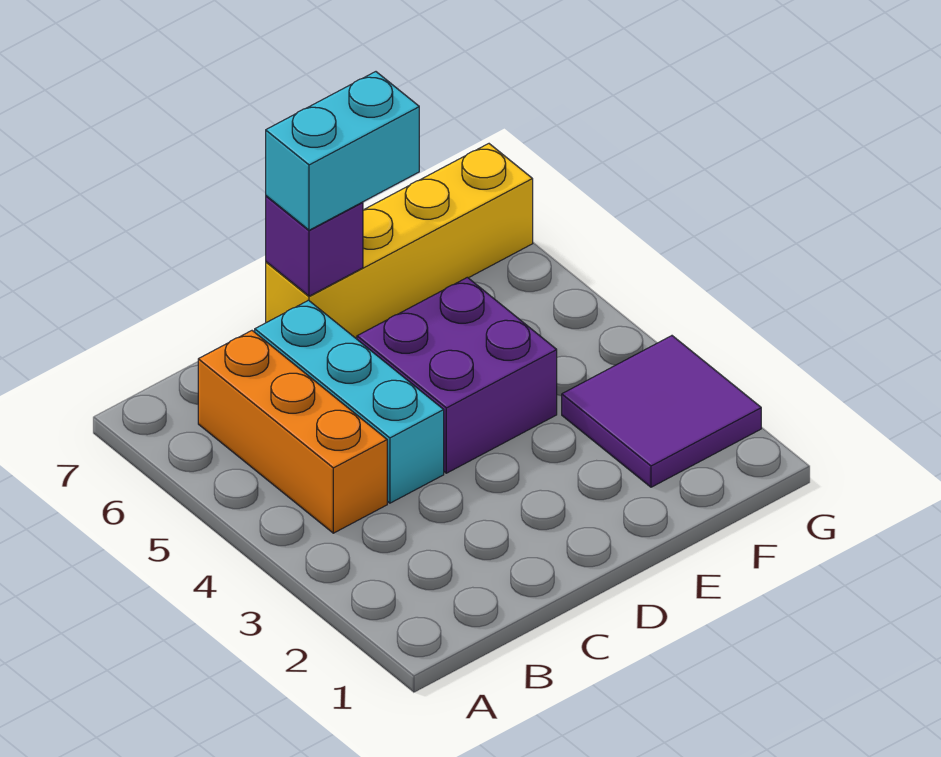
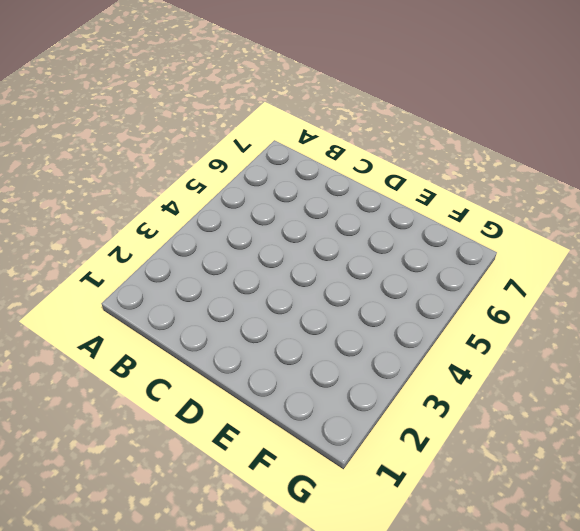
none -> orange 1x3 brick [198,331,387,533]
none -> cyan 1x3 brick [255,300,444,503]

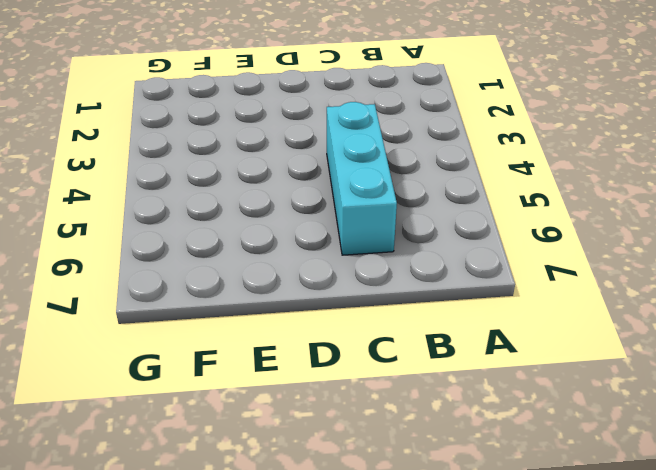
none -> orange 1x3 brick [198,331,387,533]
none -> purple 2x2 brick [357,277,557,473]

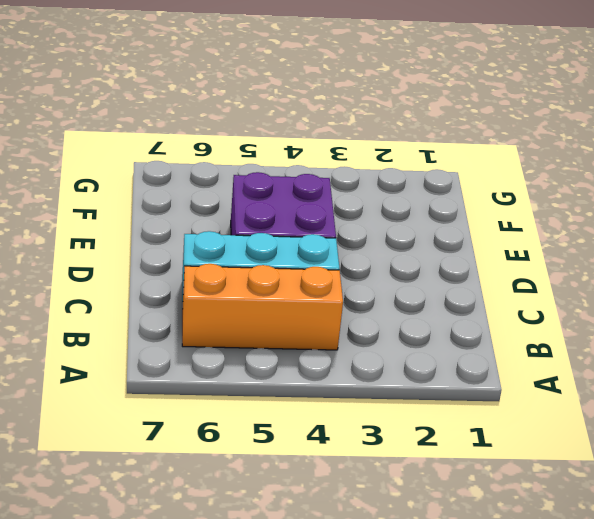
none -> yellow 1x4 brick [266,144,533,338]
none -> purple 2x2 tile [562,336,761,487]

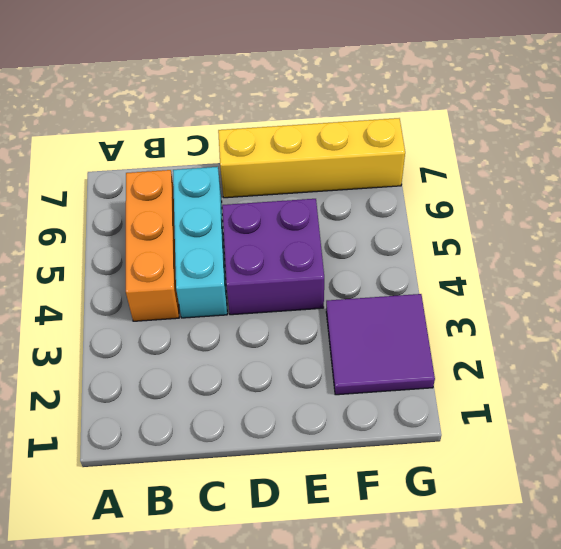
none -> purple 1x1 brick [266,196,363,296]
none -> cyan 1x2 brick [266,72,419,230]

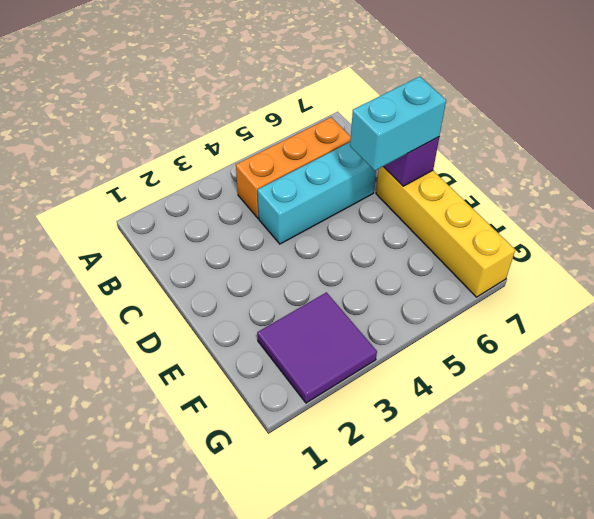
cyan 1x2 brick [350,76,446,171] -> cyan 1x2 brick turned to [266,72,419,230]
none -> purple 2x2 brick [357,277,557,473]

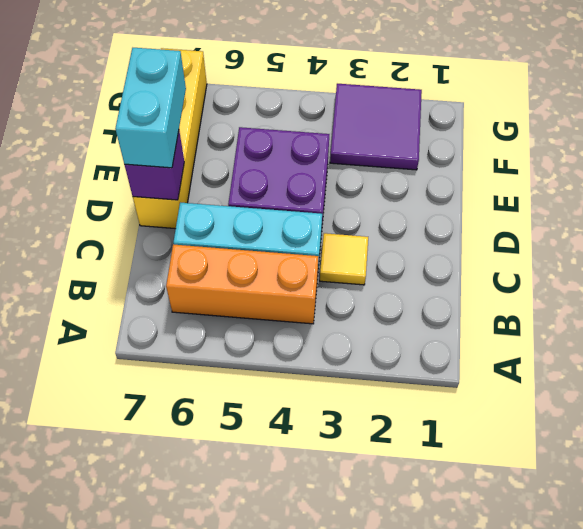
yellow 1x1 tile [320,233,368,285] -> none

